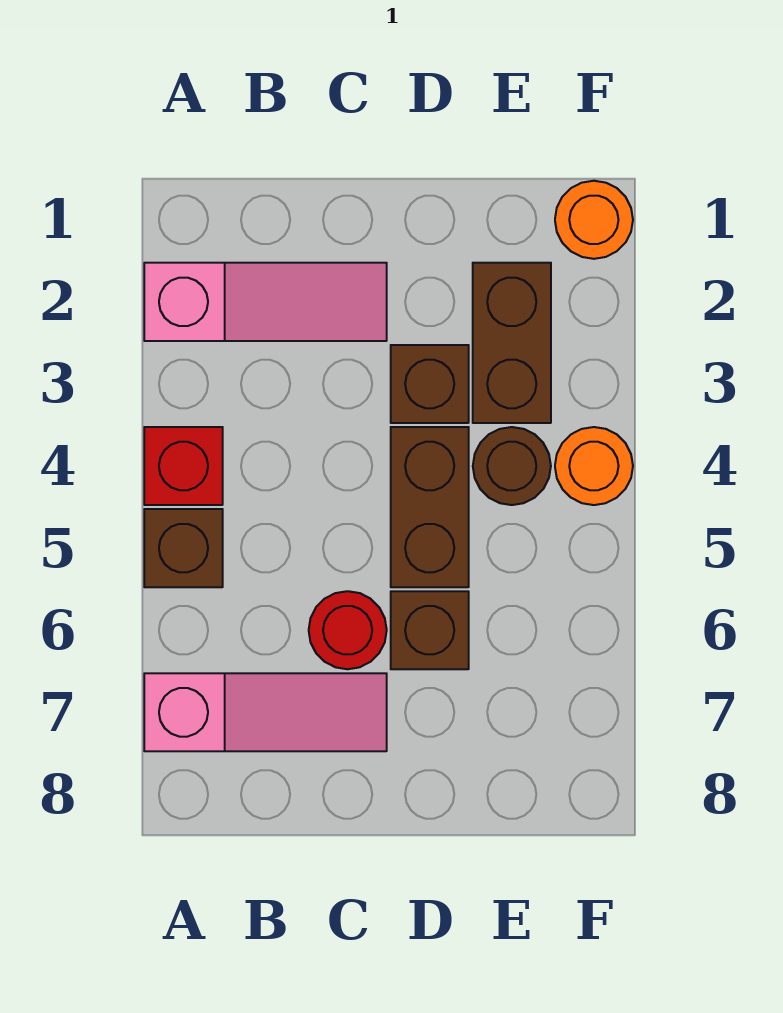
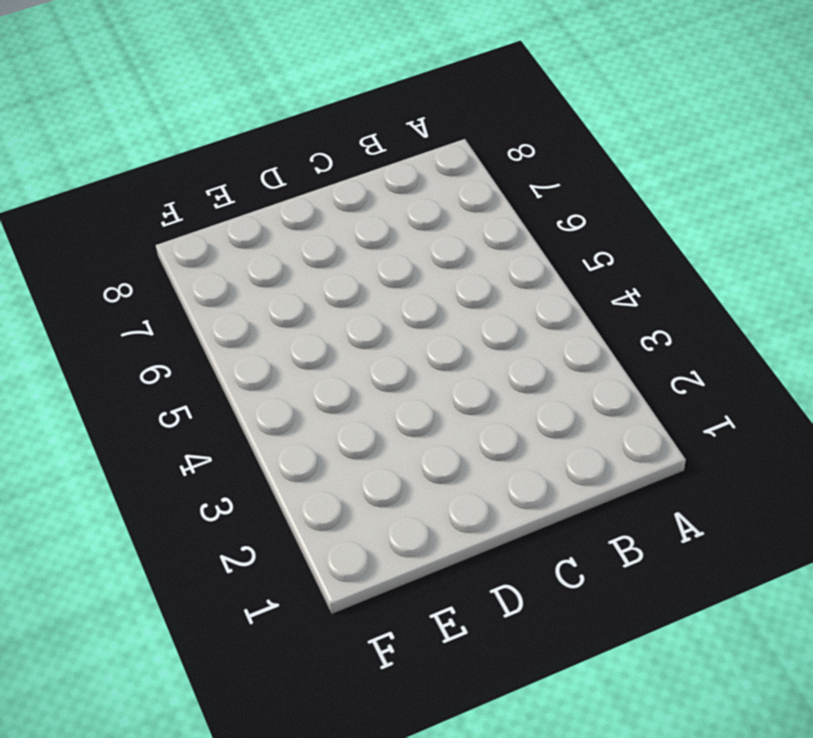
none -> pink 1x3 slope [144,263,387,341]
none -> red 1x1 brick [144,427,223,505]
none -> brown 1x1 brick [144,509,223,587]

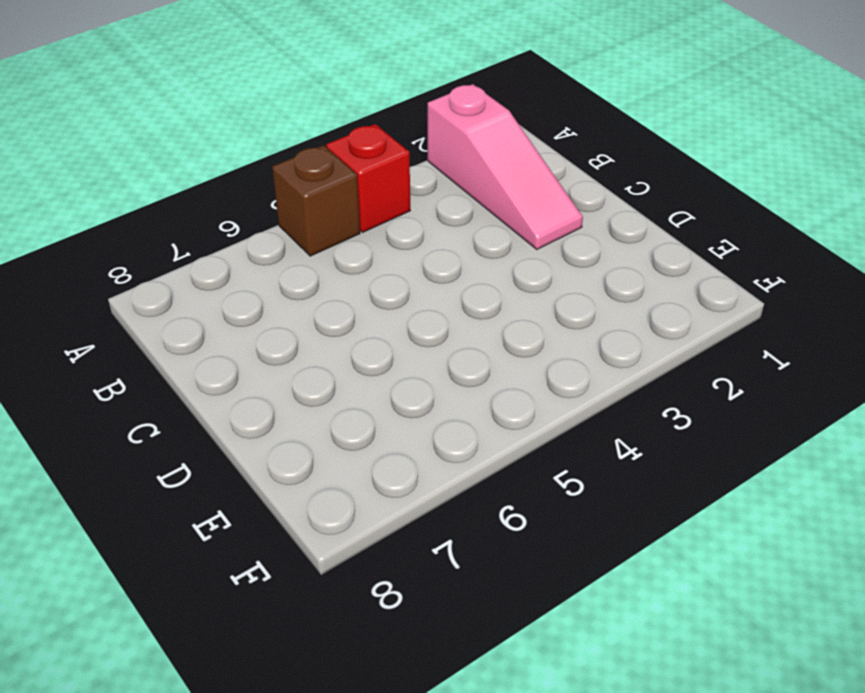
none -> pink 1x3 slope [144,673,387,751]
none -> red 1x1 round brick [309,591,387,669]
none -> brown 1x1 brick [391,345,469,423]

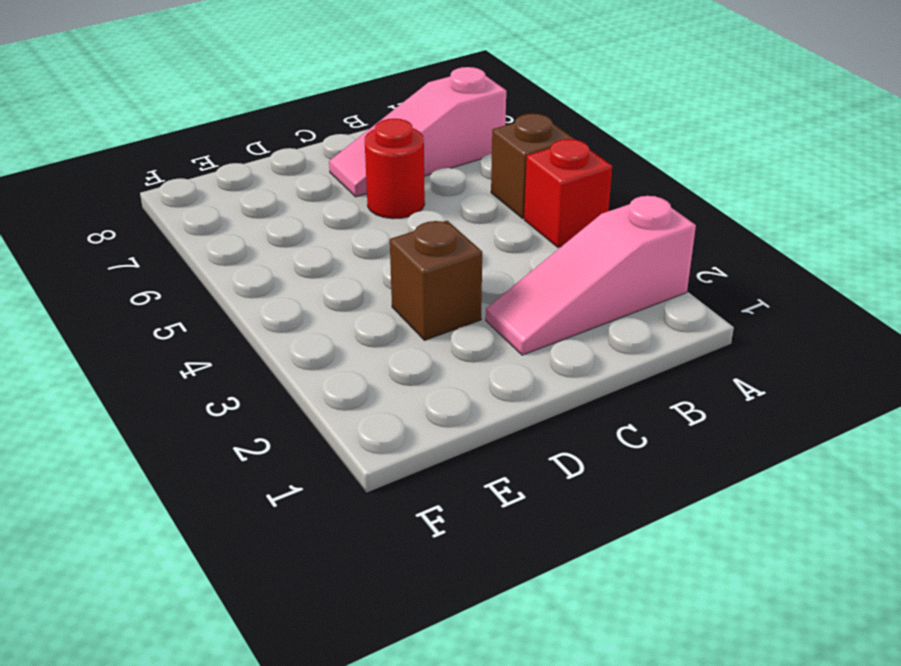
none -> brown 1x2 brick [391,427,469,587]
none -> brown 1x1 brick [391,591,469,669]
none -> brown 1x2 brick [473,263,551,423]

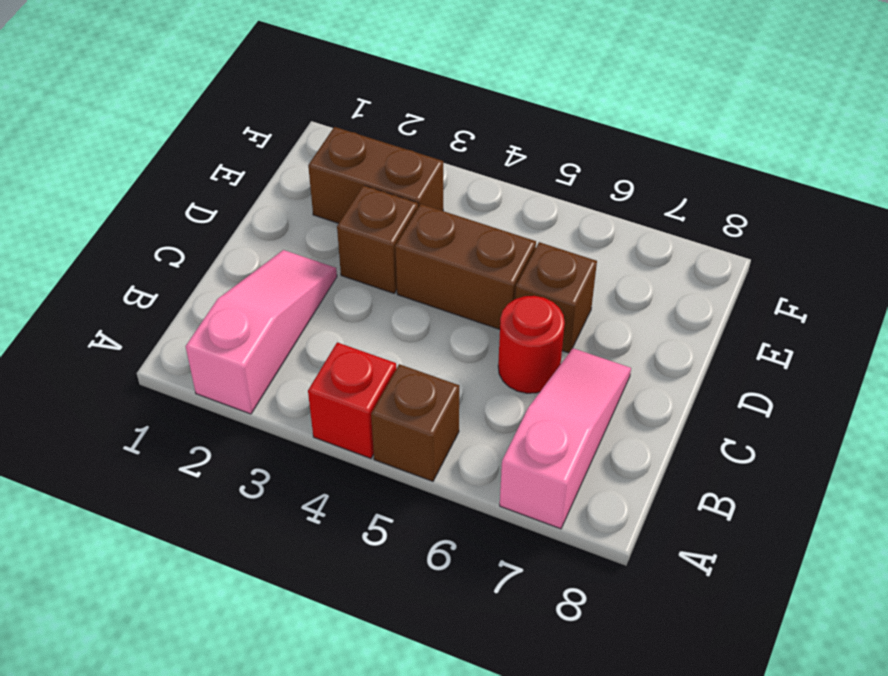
none -> brown 1x1 round brick [473,427,551,505]
none -> orange 1x1 round brick [555,181,633,259]
none -> orange 1x1 round brick [555,427,633,505]

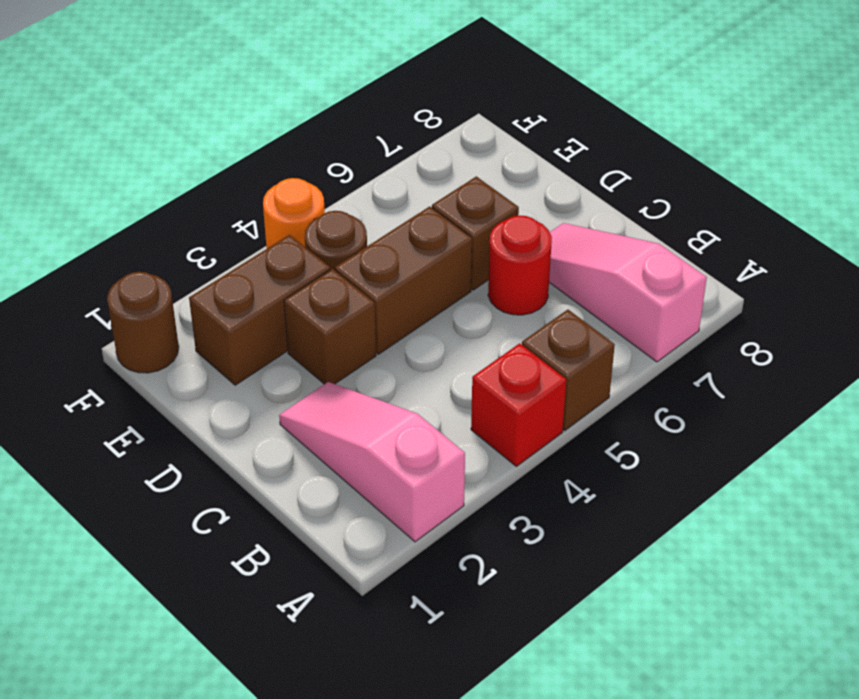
brown 1x1 round brick [107,272,179,373] -> orange 1x1 round brick [555,181,633,259]

